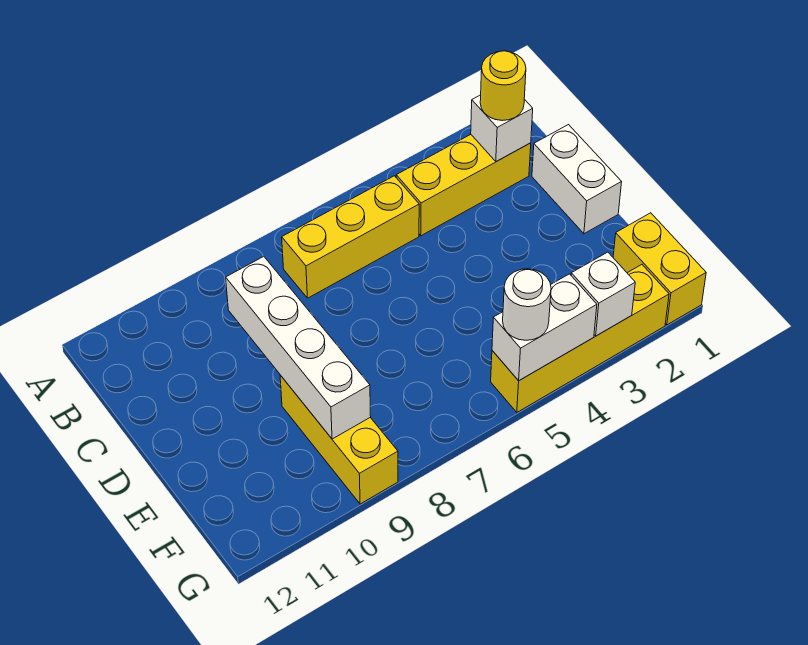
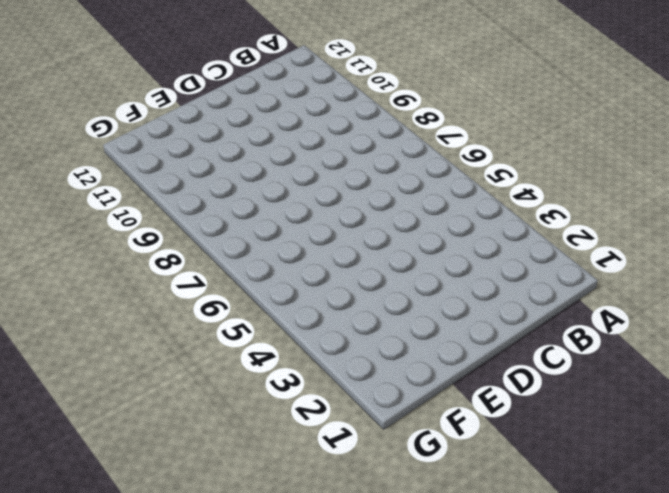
none -> yellow 1x3 brick [396,135,531,236]
none -> yellow 1x3 brick [282,176,419,298]
none -> white 1x2 brick [532,125,622,234]

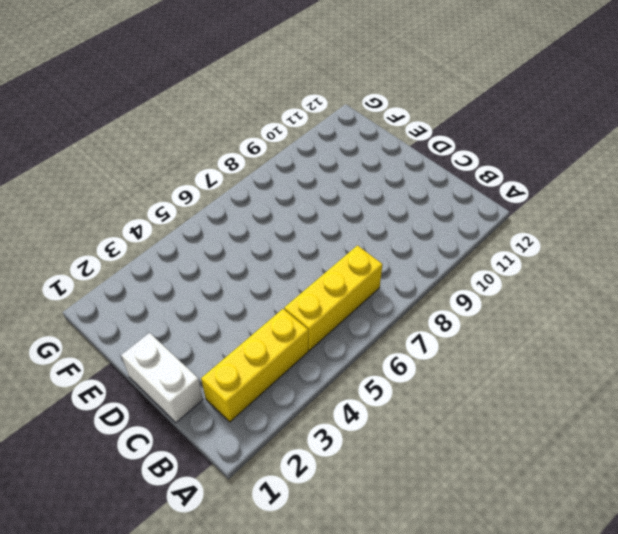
none -> yellow 1x3 brick [280,375,398,504]
none -> yellow 1x2 brick [613,213,706,325]
none -> yellow 1x4 brick [491,265,669,412]

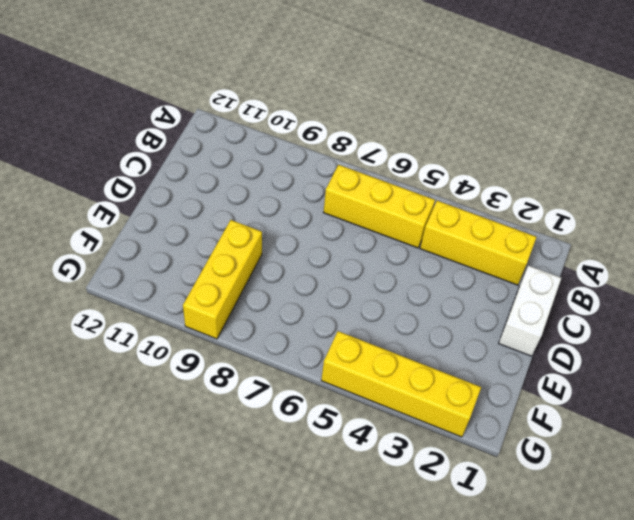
none -> yellow 1x2 brick [613,213,706,325]
none -> white 1x1 brick [471,95,533,162]
none -> white 1x4 brick [226,256,371,439]

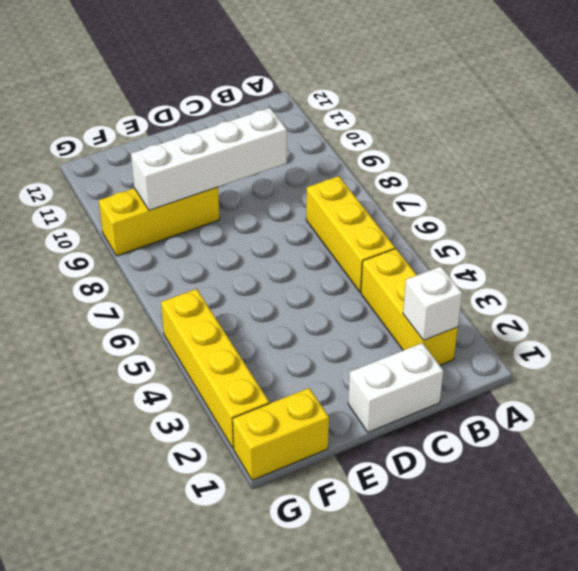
none -> white 1x1 brick [571,252,635,336]
none -> white 1x2 brick [492,274,597,381]
none -> yellow 1x1 round brick [480,51,526,121]

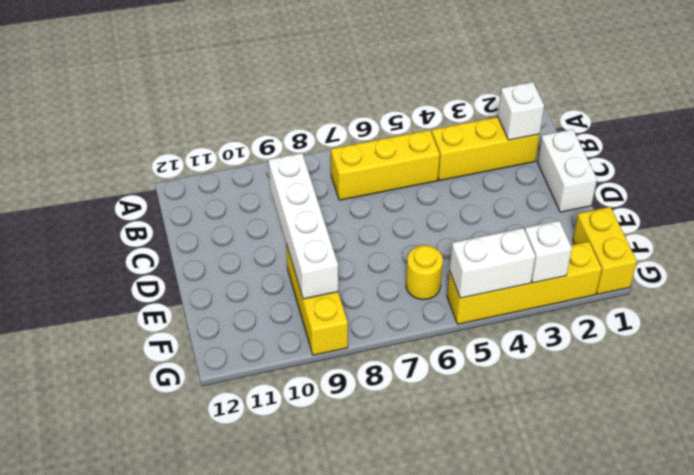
yellow 1x1 round brick [406,245,443,300] -> yellow 1x1 round brick moved to [480,51,526,121]
none -> white 1x1 round brick [503,269,551,340]

